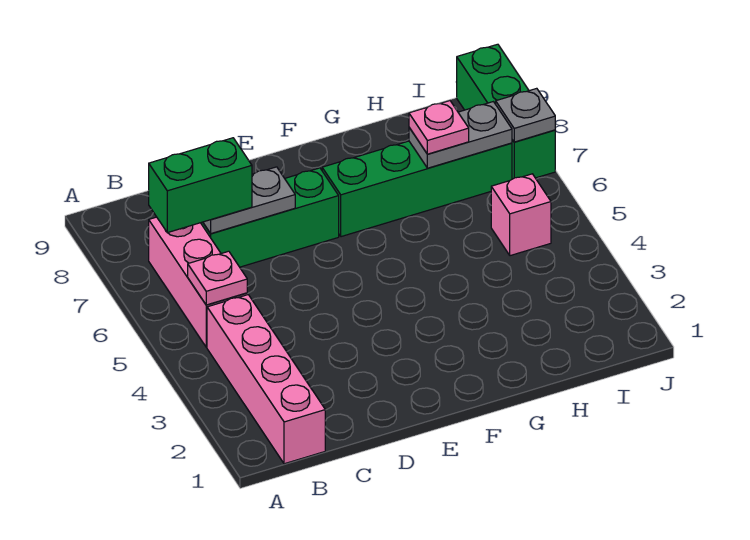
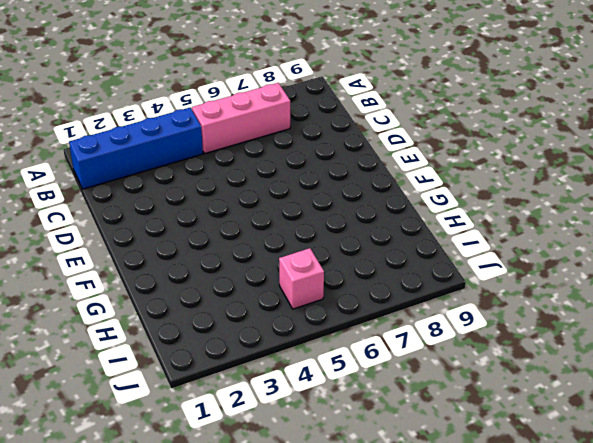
blue 1x4 brick [69,108,203,189] -> pink 1x4 brick [207,295,325,464]
none -> green 1x3 brick [201,168,339,267]
none -> green 1x4 brick [322,141,512,237]
none -> green 1x3 brick [457,44,555,179]

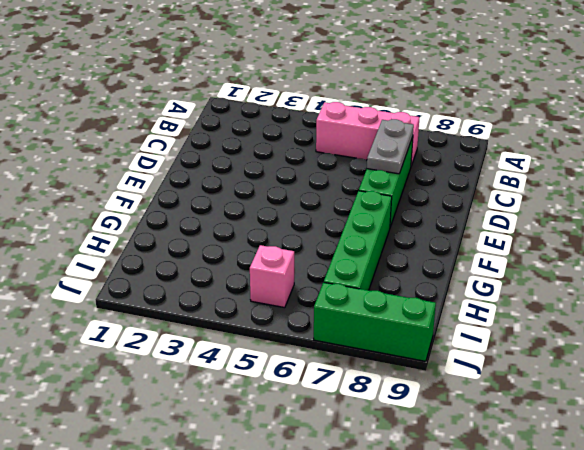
none -> pink 1x4 brick [207,295,325,464]
none -> pink 1x1 plate [188,251,247,305]
none -> grey 1x2 plate [409,102,512,168]

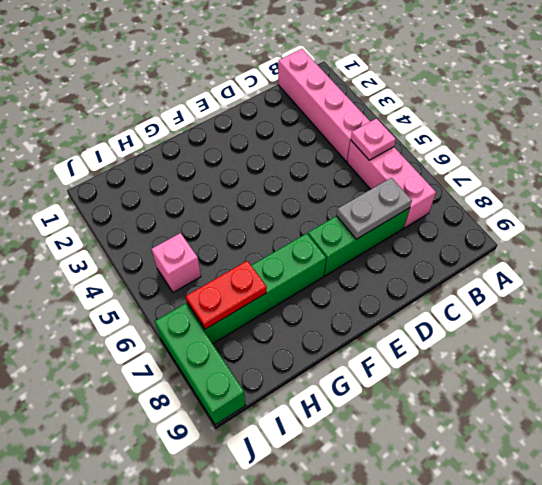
red 1x2 plate [186,261,267,329] -> grey 1x2 plate [409,102,512,168]
none -> grey 1x1 plate [496,88,555,142]
none -> green 1x2 brick [149,138,252,233]
none -> pink 1x1 plate [409,101,469,154]

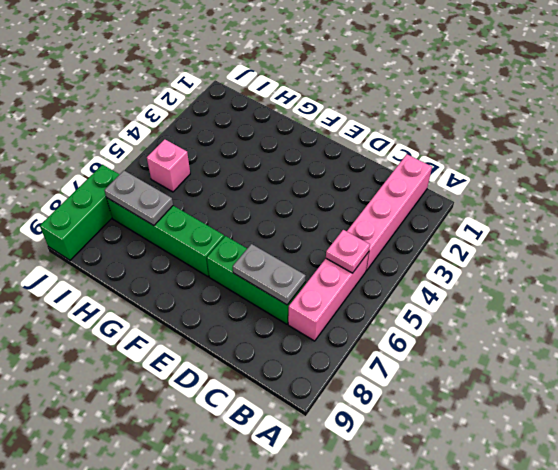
none -> grey 1x1 plate [496,88,555,142]
none -> green 1x2 brick [149,138,252,233]
none -> pink 1x1 plate [409,101,469,154]

